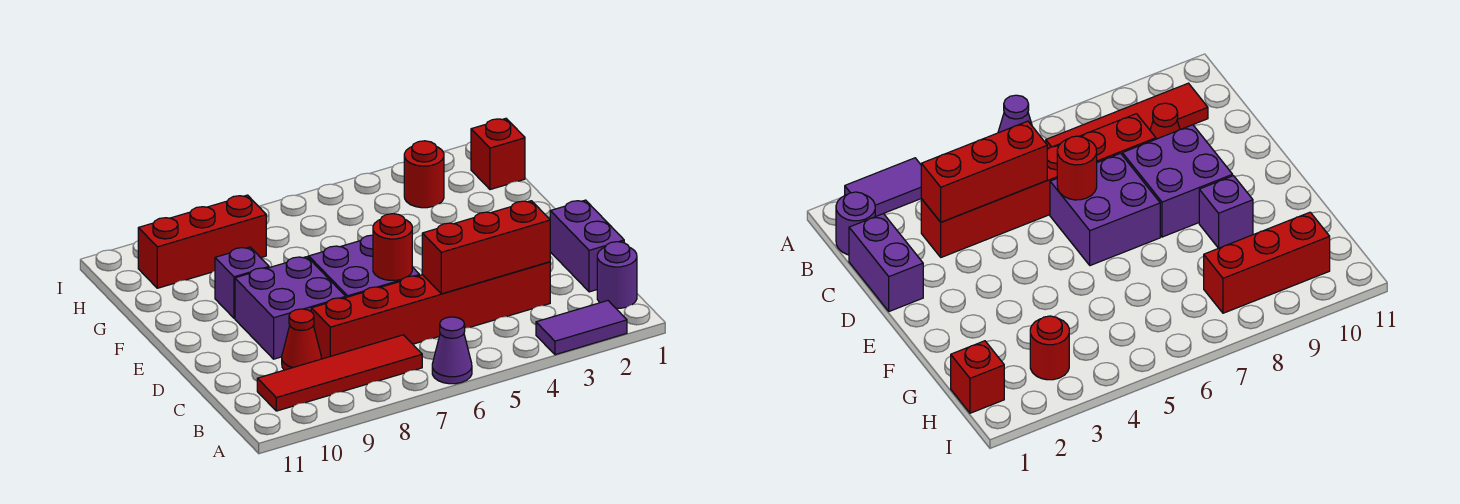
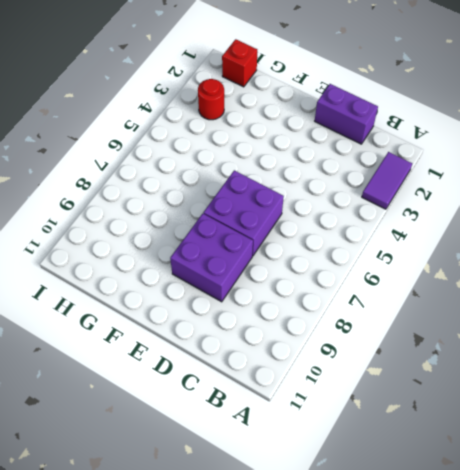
none -> purple 1x1 cone [432,317,472,384]
none -> purple 1x1 round brick [597,242,637,308]
none -> red 1x4 tile [257,335,422,411]

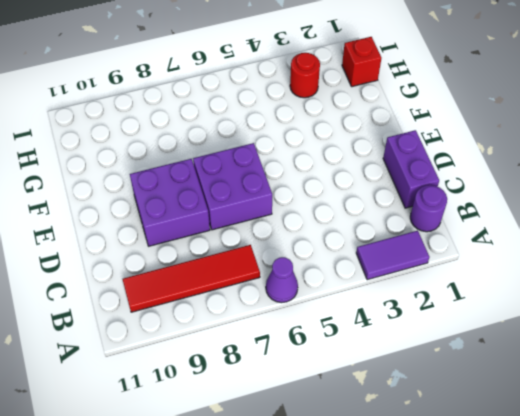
none -> red 1x6 brick [311,262,550,359]
none -> red 1x1 cone [282,309,321,370]
none -> purple 1x1 brick [215,247,269,318]

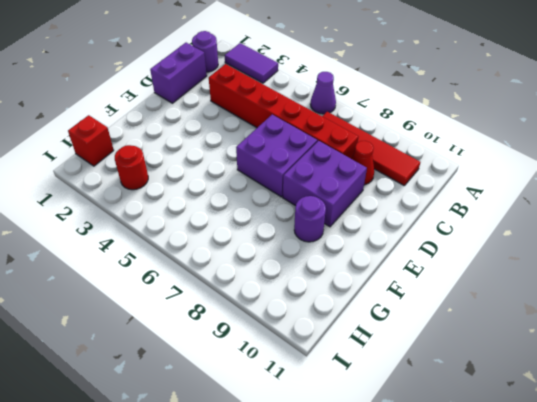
purple 1x1 round brick [294,196,326,242] -> purple 1x1 brick [215,247,269,318]
none -> red 1x3 brick [138,195,266,288]
none -> red 1x3 brick [422,201,550,294]
none -> red 1x1 round brick [373,214,412,280]

